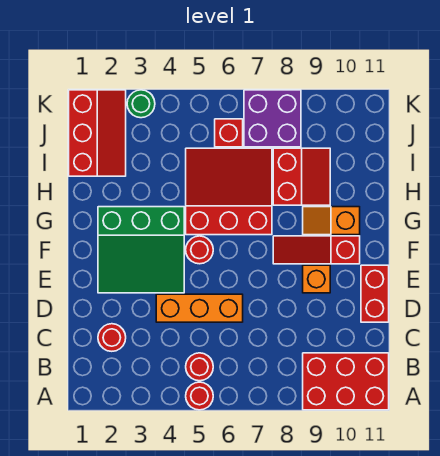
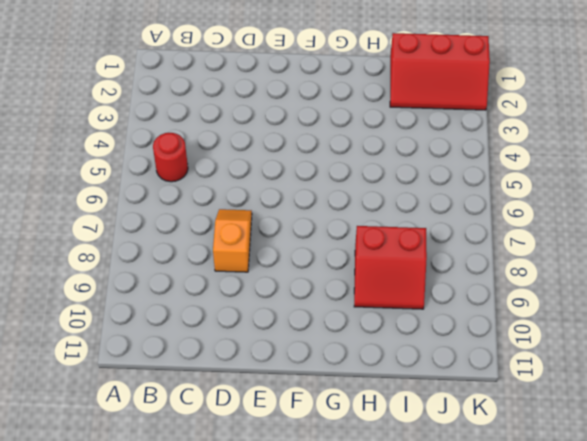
orange 1x2 slope [213,209,252,272] -> orange 1x2 slope moved to [303,207,360,235]
none -> red 1x1 round brick [186,382,213,410]
none -> red 2x3 brick [303,353,389,410]
none -> red 1x1 round brick [98,324,126,351]

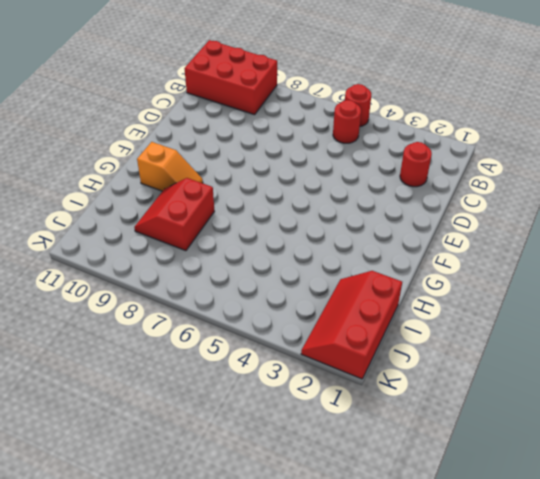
none -> orange 1x3 brick [156,294,243,322]
none -> red 1x2 brick [361,265,389,322]
none -> green 3x3 slope [98,207,184,293]

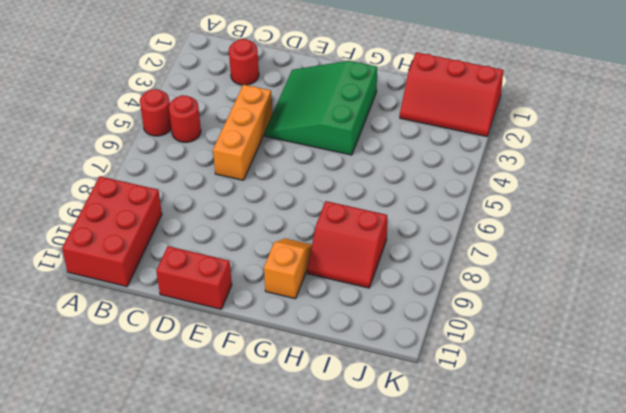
none -> orange 1x1 brick [303,265,330,293]
none -> red 1x1 round brick [186,236,213,264]
none -> red 1x3 slope [273,236,360,264]

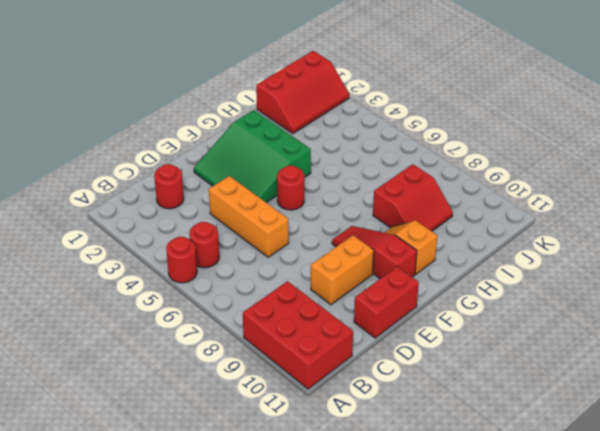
orange 1x2 brick [311,235,374,305] -> orange 1x1 brick [303,265,330,293]
none -> red 3x3 slope [186,148,272,235]
none -> red 1x1 brick [215,119,243,147]
none -> purple 2x2 brick [244,90,301,147]

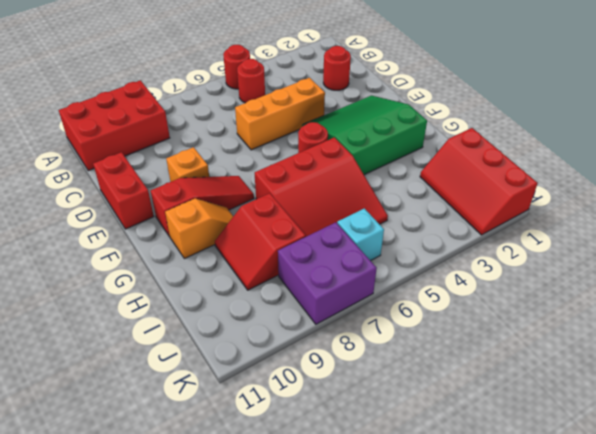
cyan 1x1 brick [337,208,384,261] -> red 1x1 brick [215,119,243,147]
none -> green 1x1 round brick [127,90,155,118]

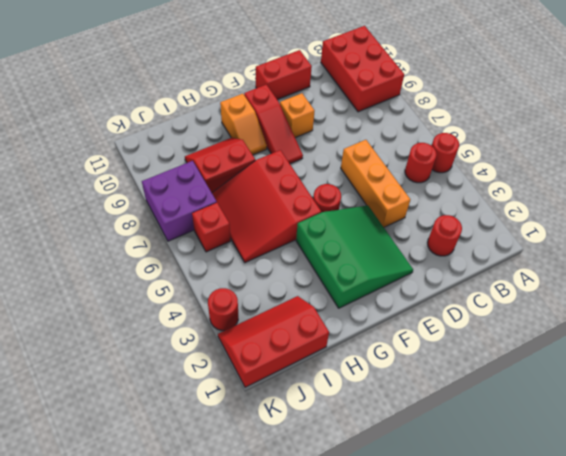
red 1x1 round brick [208,288,238,331] -> green 1x1 round brick [127,90,155,118]

